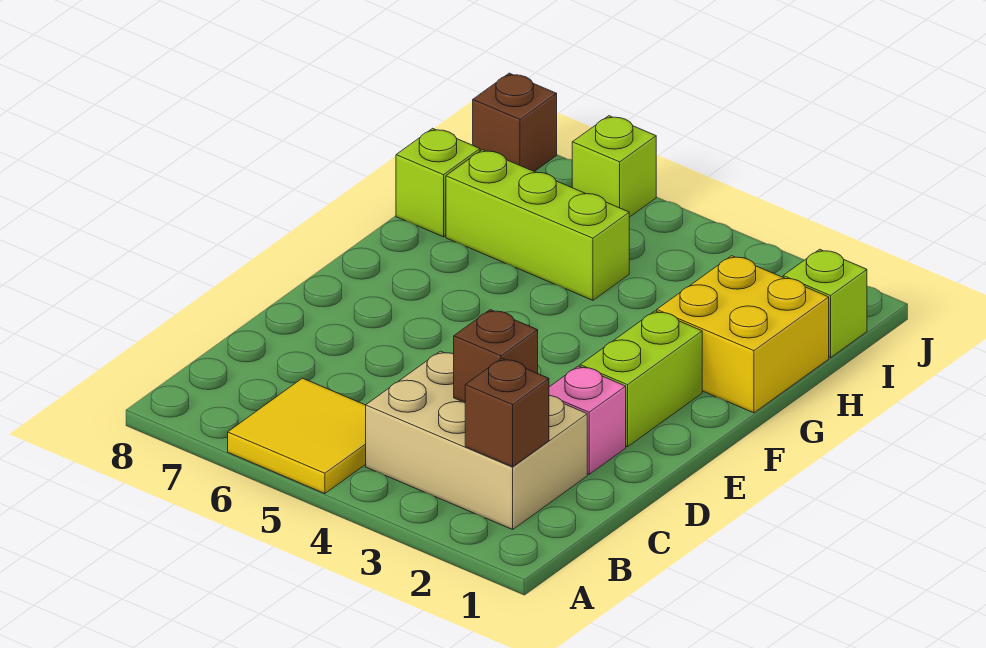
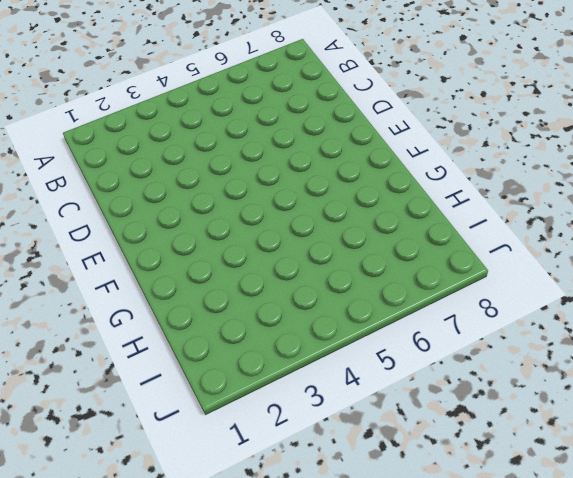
none -> yellow 2x2 tile [228,378,366,494]
none -> tan 2x3 brick [366,351,587,530]
none -> pink 1x1 brick [549,366,626,474]

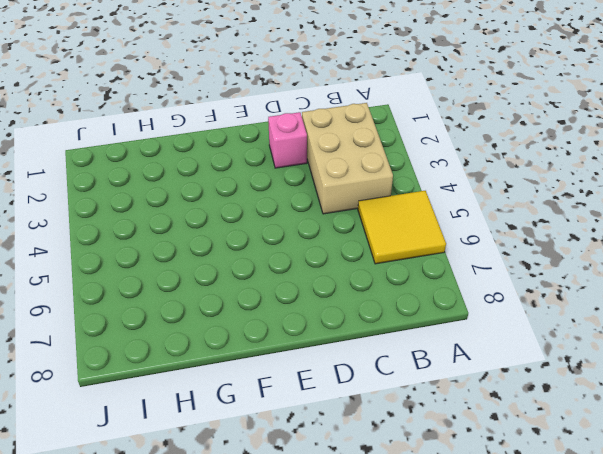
none -> lime 1x2 brick [580,311,702,447]
none -> yellow 2x2 brick [657,256,829,413]
none -> lime 1x3 brick [446,150,629,300]

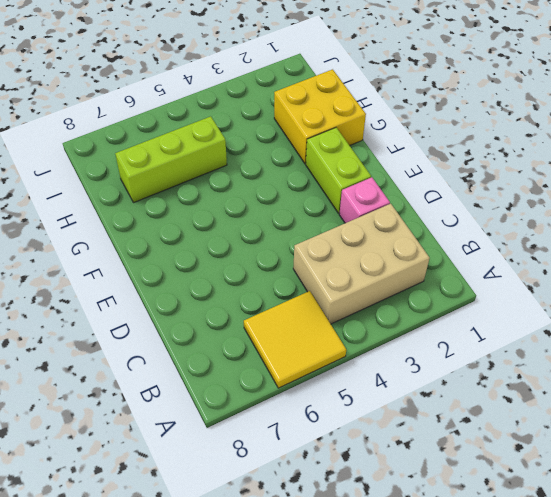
none -> lime 1x1 brick [396,128,480,237]
none -> lime 1x1 brick [783,249,867,358]
none -> lime 1x1 brick [572,116,656,217]

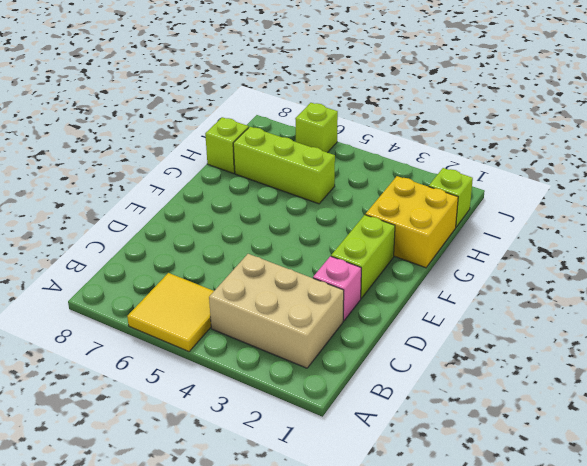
none -> brown 1x1 brick [473,73,557,172]
none -> brown 1x1 brick [465,358,549,467]
none -> brown 1x1 brick [454,310,538,403]

